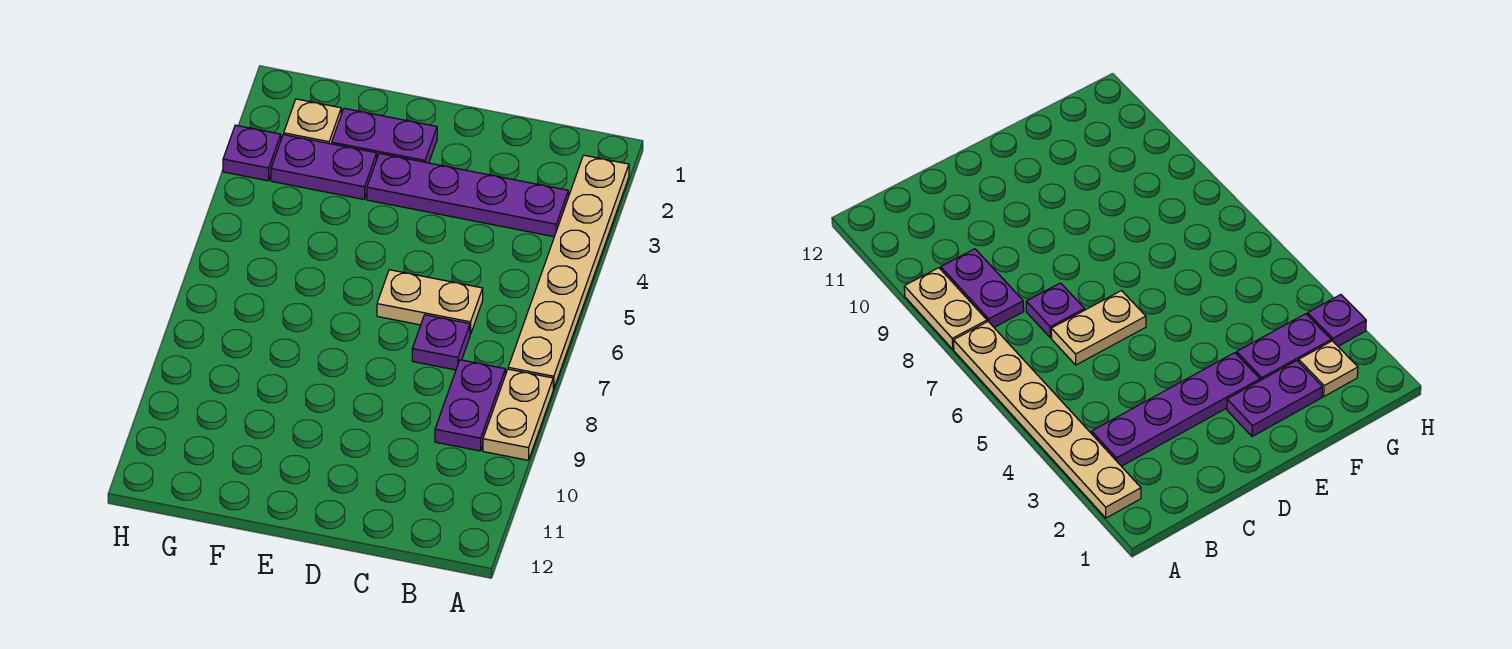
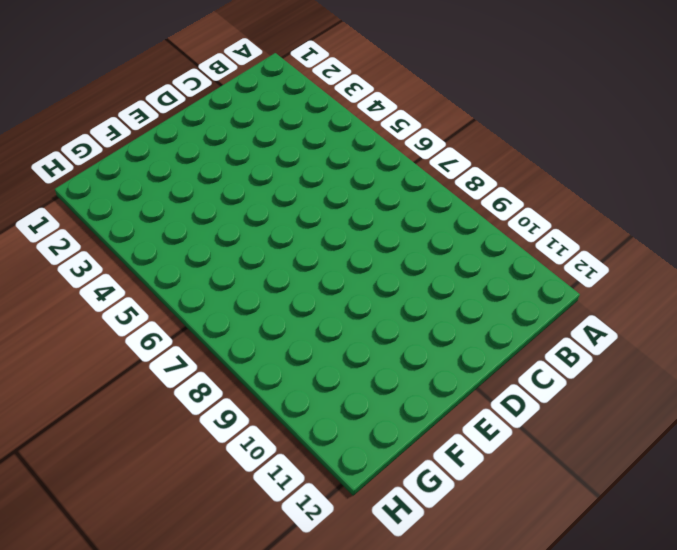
none -> tan 1x6 plate [508,155,629,389]
none -> tan 1x2 plate [483,369,553,460]

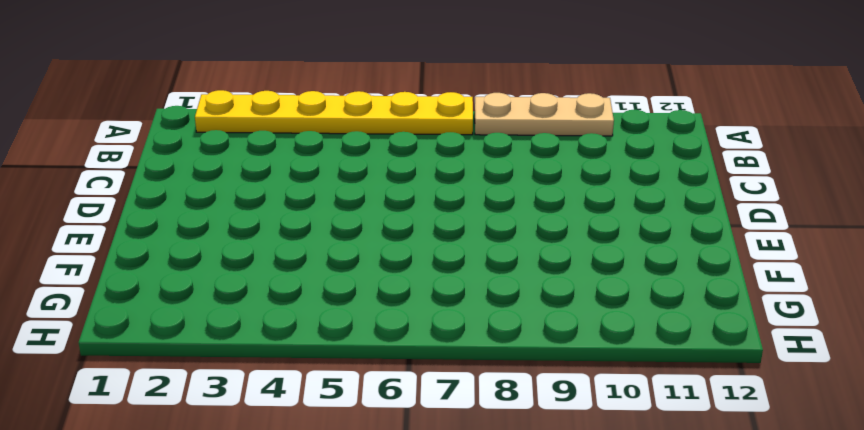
yellow 1x6 plate [195,90,473,135] -> tan 1x6 plate [508,155,629,389]
tan 1x3 plate [475,93,614,136] -> tan 1x2 plate [483,369,553,460]
none -> purple 1x4 plate [367,153,568,237]
none -> purple 1x2 plate [435,360,505,451]

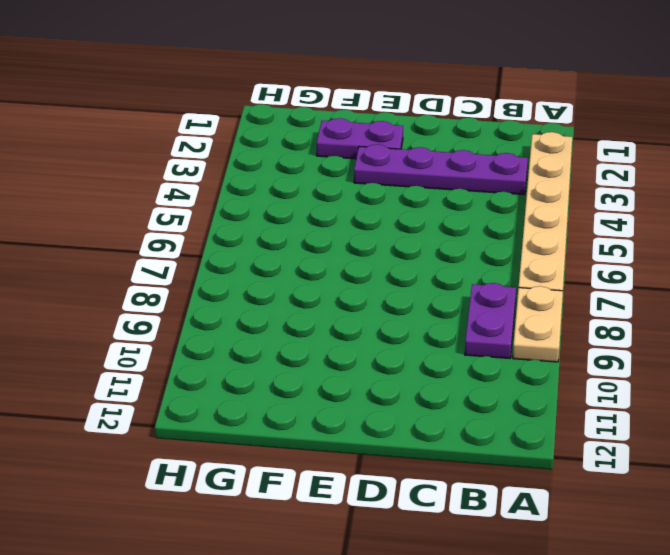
none -> tan 1x2 plate [377,270,483,334]
none -> purple 1x1 plate [412,315,470,370]

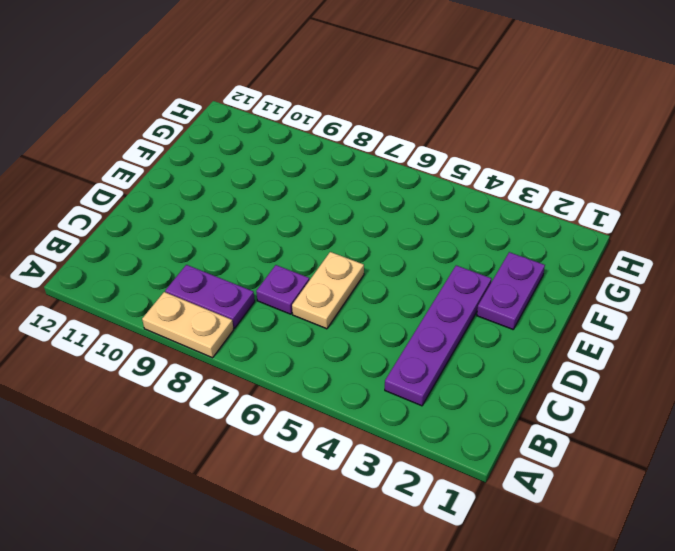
none -> tan 1x6 plate [508,155,629,389]
none -> purple 1x2 plate [271,135,377,199]

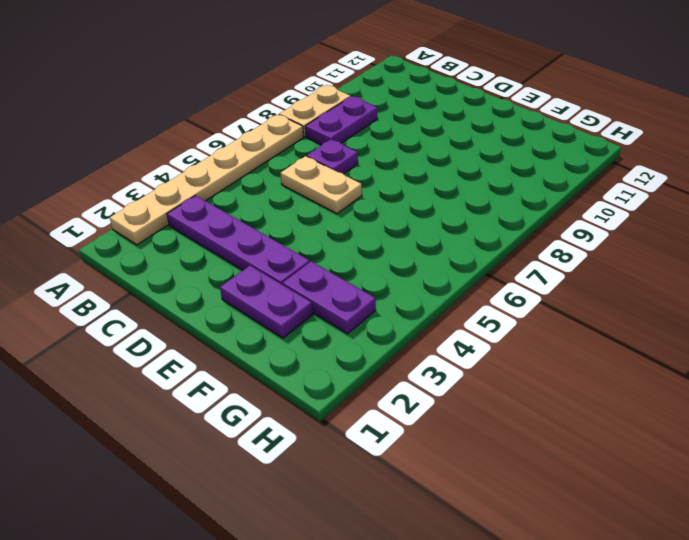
none -> tan 1x1 plate [284,99,341,144]
none -> purple 1x1 plate [223,125,281,181]

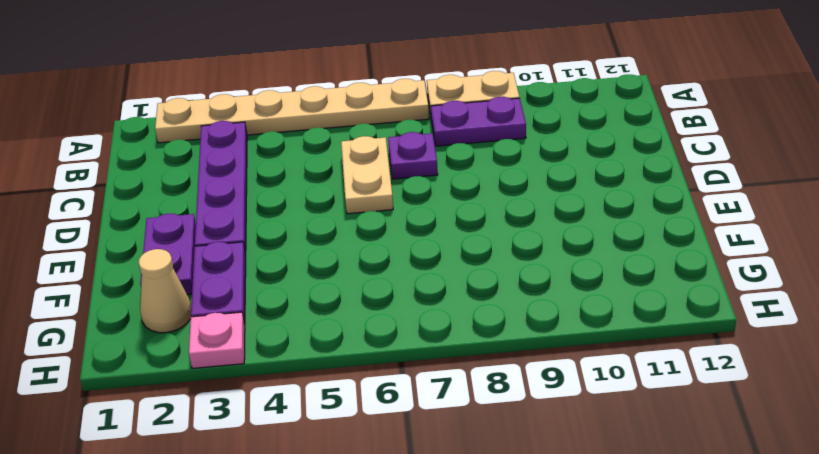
tan 1x1 cone [139,249,191,333] -> tan 1x1 plate [284,99,341,144]
pink 1x1 plate [189,312,245,368] -> purple 1x1 plate [223,125,281,181]

